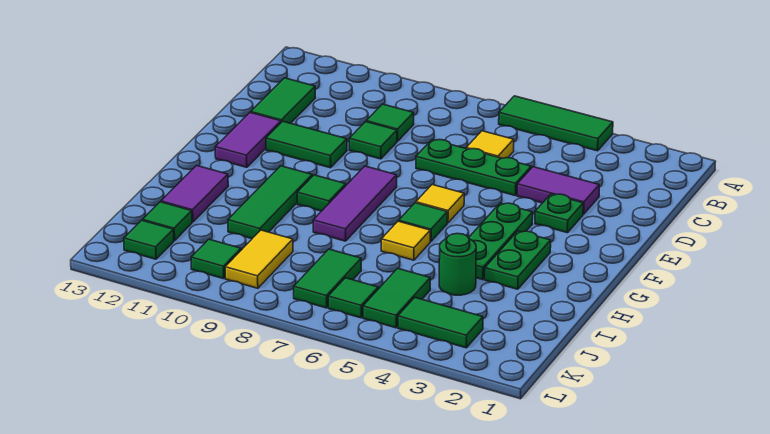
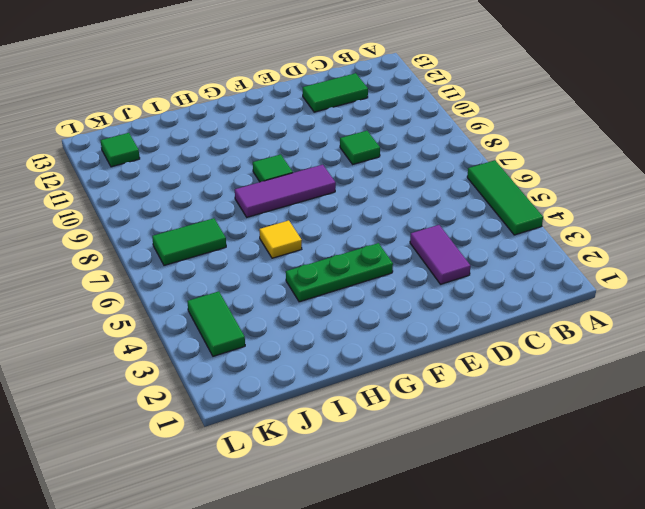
none -> yellow 1x1 tile [466,131,514,158]
none -> green 1x1 tile [366,104,414,141]
none -> green 1x3 plate [416,140,531,195]

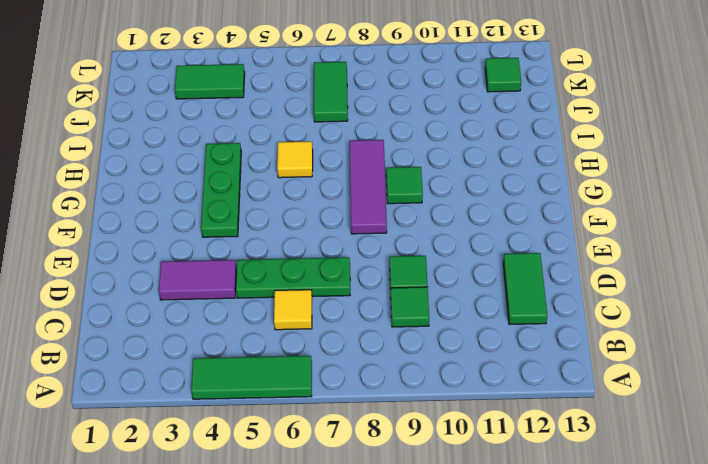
none -> green 1x1 plate [535,194,583,233]
none -> green 1x2 tile [266,121,347,168]
none -> purple 1x2 tile [215,112,281,167]

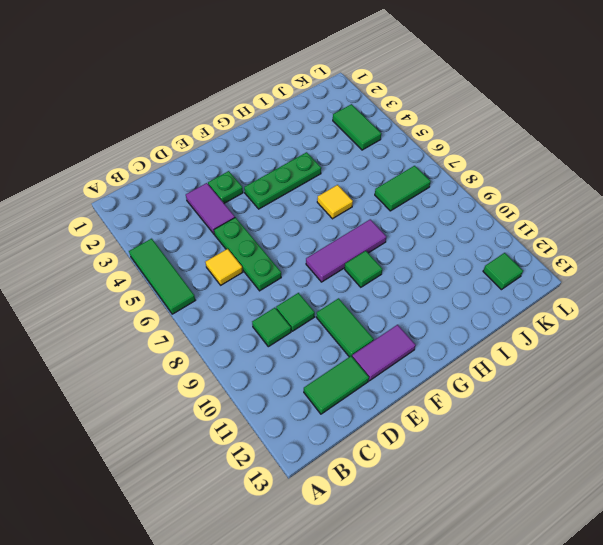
none -> yellow 1x1 tile [416,185,464,223]
none -> green 1x2 plate [485,231,551,289]
none -> green 1x1 tile [399,203,447,241]

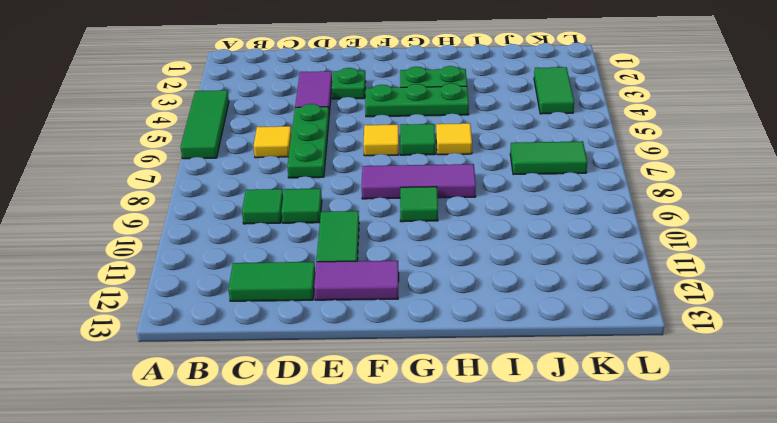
none -> green 1x3 tile [228,166,312,239]
none -> purple 1x2 tile [161,166,228,222]
none -> green 1x1 round brick [439,233,476,295]

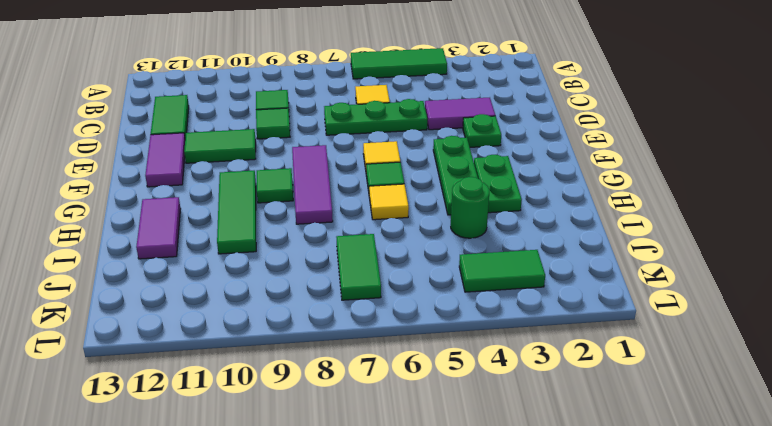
none -> green 1x2 tile [363,268,430,328]
none -> yellow 1x2 tile [225,230,293,288]
none -> green 1x1 tile [143,202,192,241]

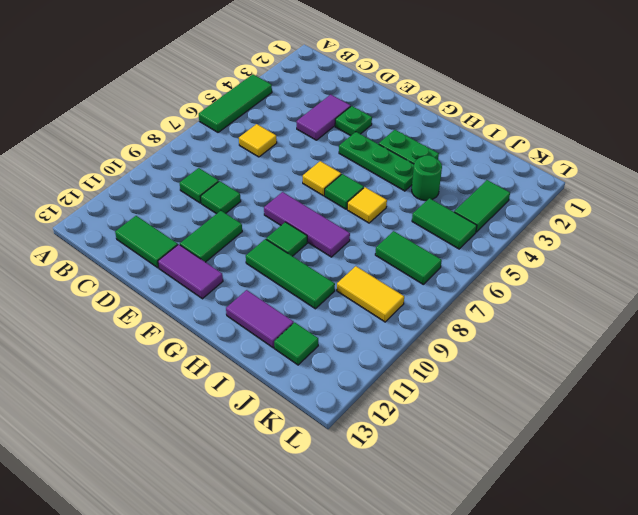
none -> green 1x3 plate [416,140,531,195]
none -> green 1x1 tile [328,278,378,318]
none -> green 1x1 tile [191,239,241,279]

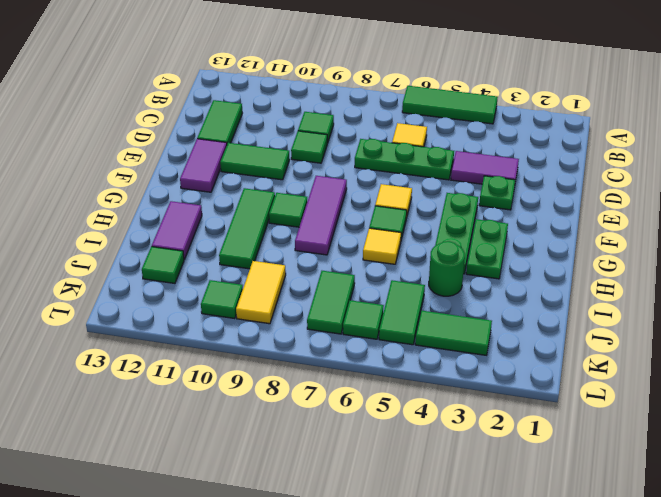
none -> green 1x1 tile [124,220,174,259]

